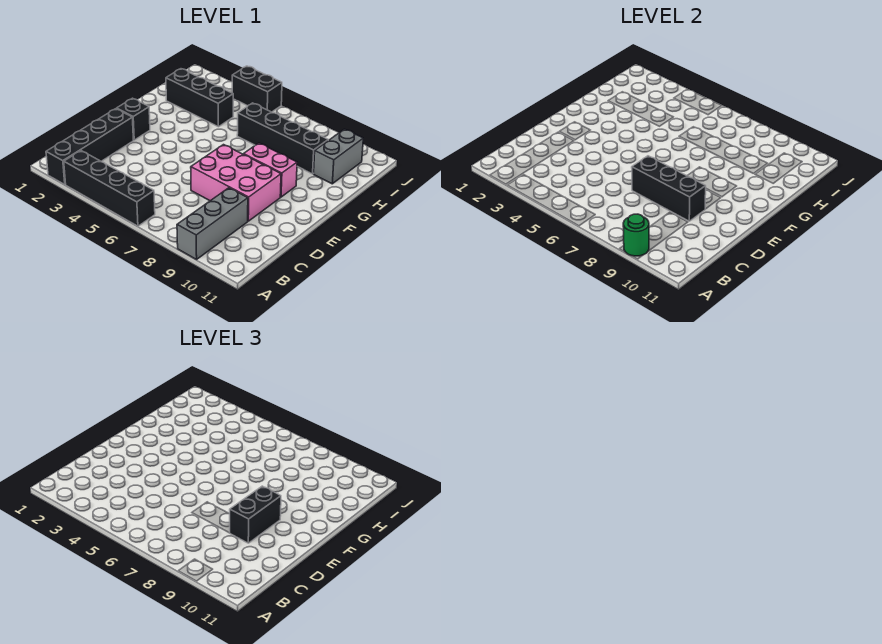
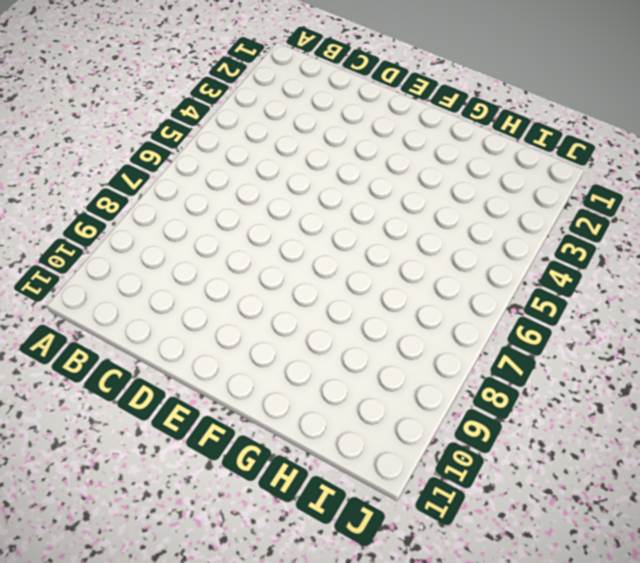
none -> black 1x4 brick [46,109,133,184]
none -> black 1x4 brick [64,151,155,226]
none -> grey 1x3 brick [177,188,248,260]

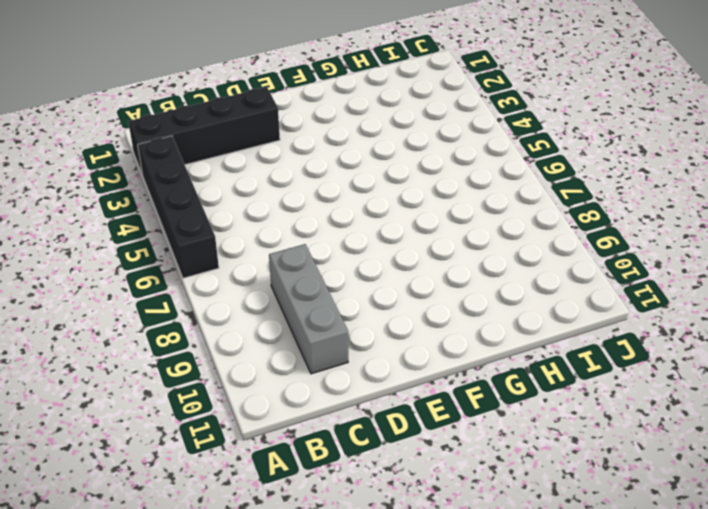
grey 1x3 brick [269,244,348,374] -> grey 1x3 brick turned to [177,188,248,260]
none -> pink 2x3 brick [191,145,281,221]
none -> black 1x1 brick [117,98,150,140]
none -> pink 1x2 brick [243,143,297,197]

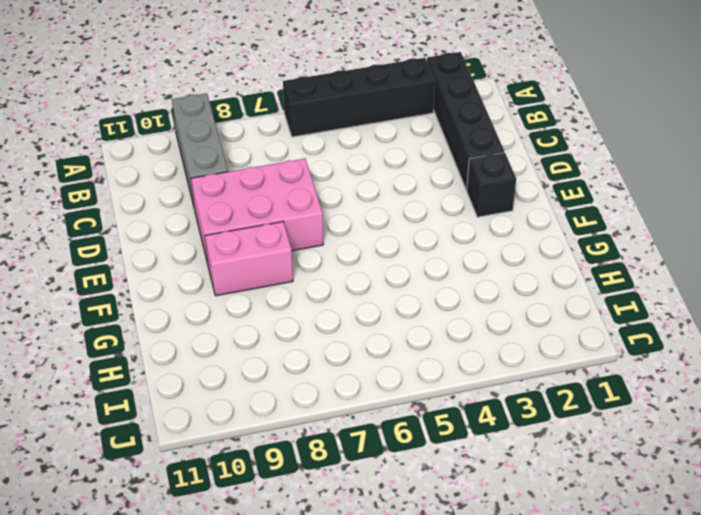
none -> black 1x3 brick [166,69,233,127]
none -> black 1x4 brick [237,103,328,174]
none -> grey 1x2 brick [314,129,363,184]

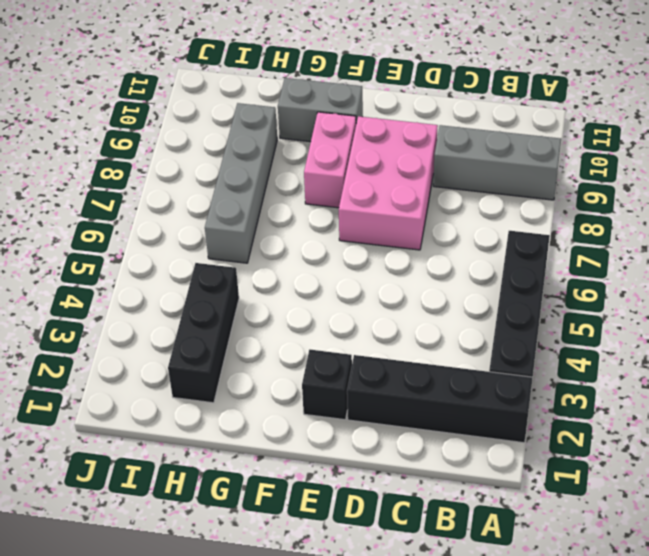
grey 1x2 brick [278,78,363,142] -> grey 1x2 brick moved to [314,129,363,184]
grey 1x4 brick [205,103,277,263] -> black 1x4 brick [237,103,328,174]
none -> black 1x2 brick [232,66,282,112]
none -> green 1x1 round brick [623,214,649,256]
none -> black 1x3 brick [632,156,706,221]

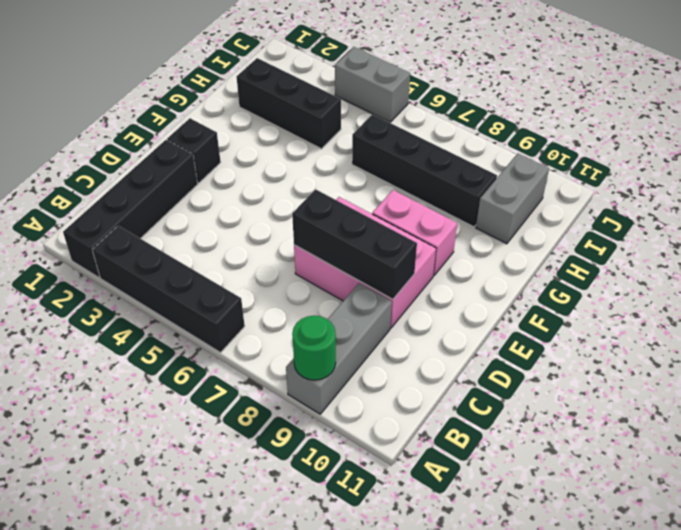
grey 1x2 brick [335,47,410,122] -> black 1x2 brick [232,66,282,112]
none -> black 1x2 brick [230,486,281,543]

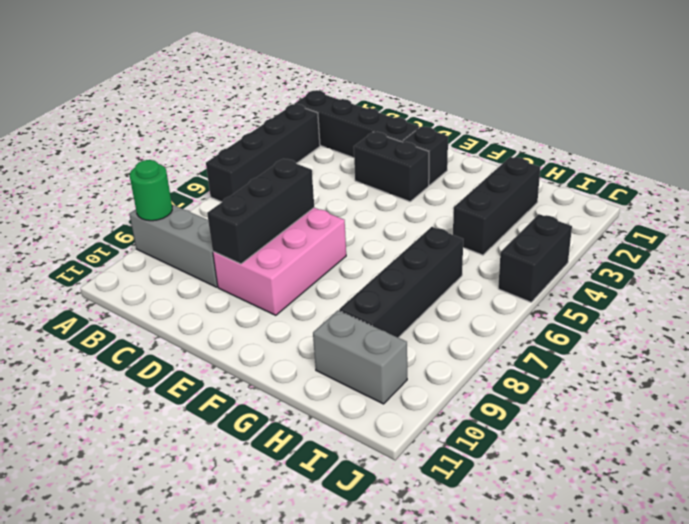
black 1x2 brick [354,132,429,202] -> black 1x2 brick moved to [230,486,281,543]
none -> pink 1x2 brick [243,143,297,197]

